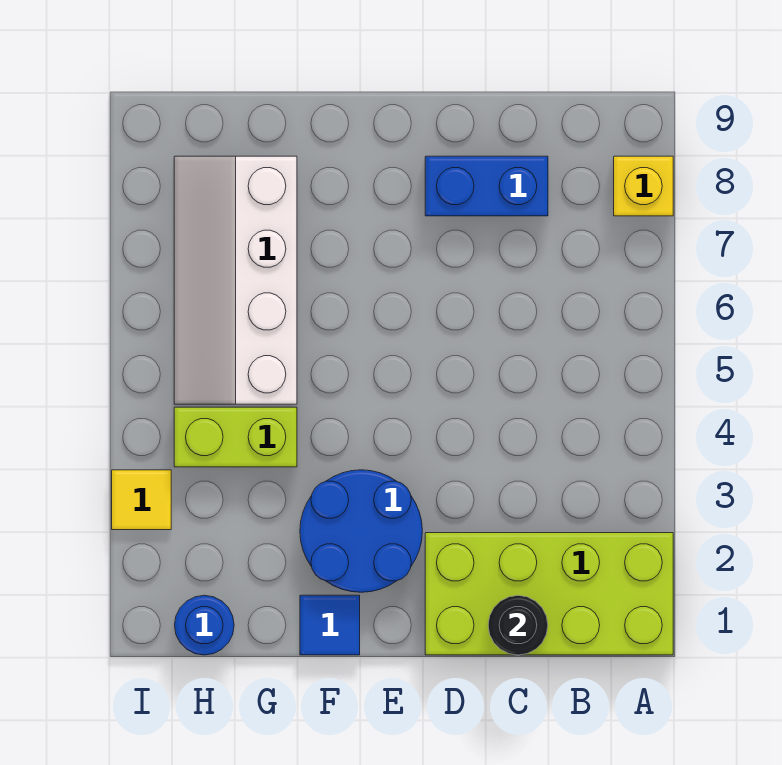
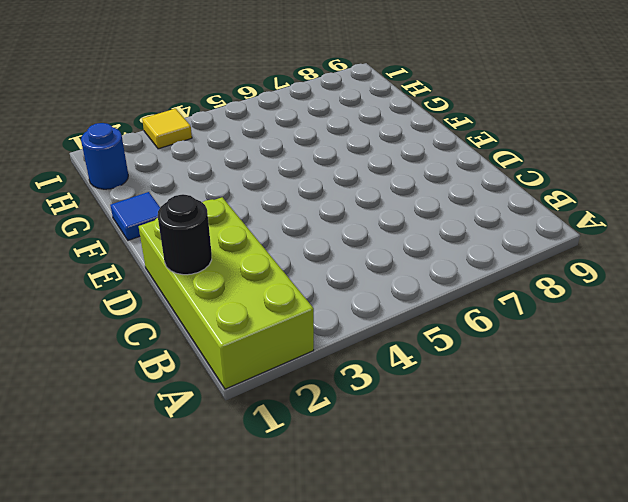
none -> yellow 1x1 brick [614,156,673,216]
none -> blue 1x2 brick [425,156,548,216]

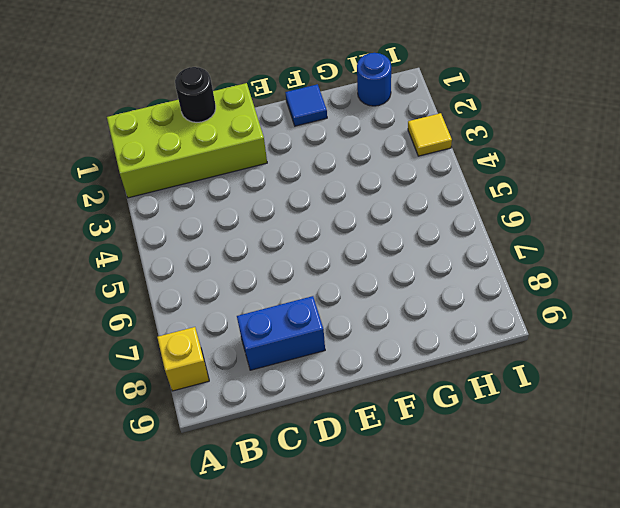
none -> blue 2x2 round brick [300,470,422,592]
none -> lime 1x2 brick [174,407,297,467]

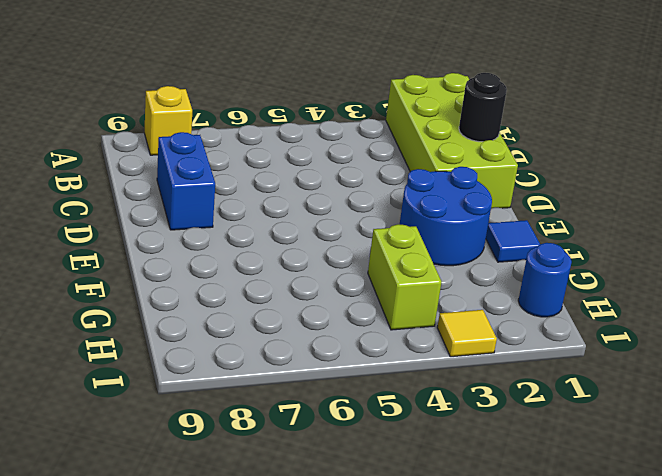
none -> white 2x4 slope [174,156,297,404]

